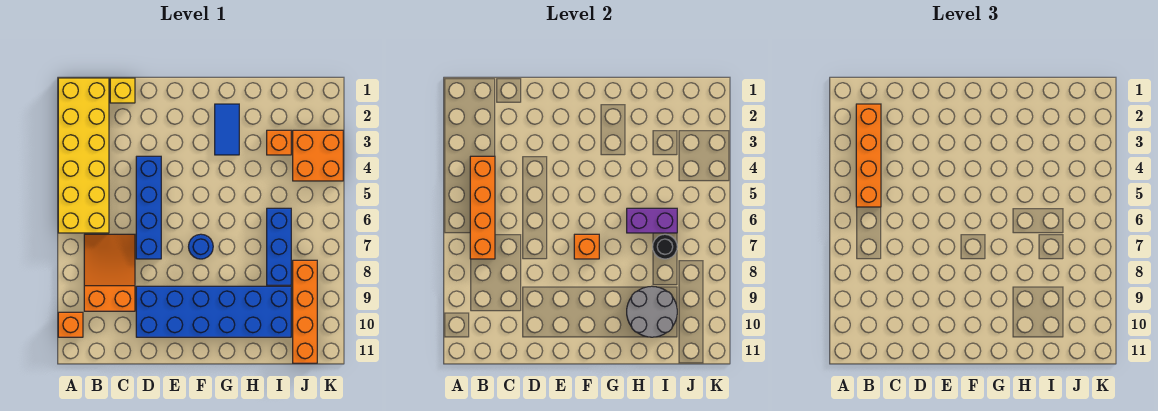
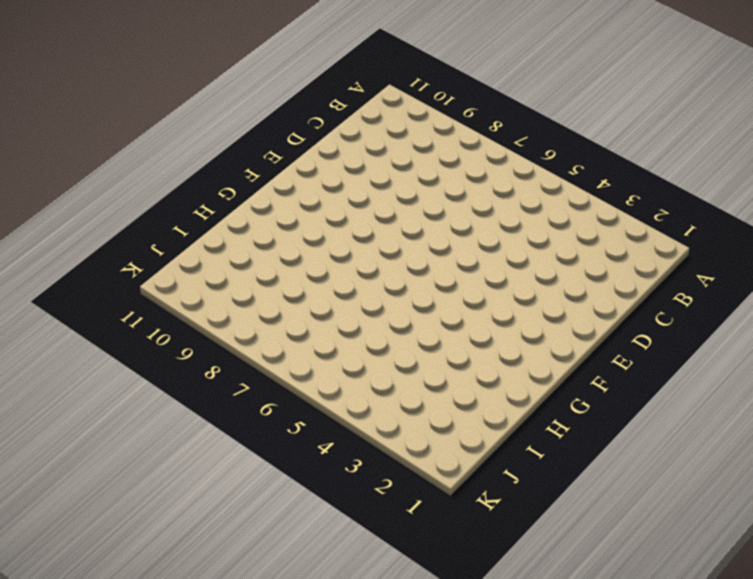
none -> yellow 2x6 brick [58,78,109,233]
none -> orange 1x1 brick [58,312,83,337]
none -> orange 2x3 slope [84,234,135,311]

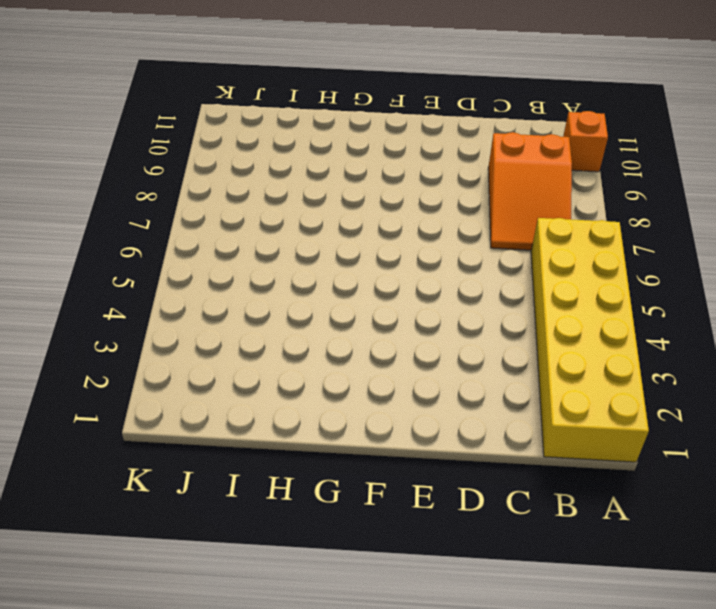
none -> yellow 1x1 brick [110,78,135,103]
none -> blue 1x4 brick [136,156,161,259]
none -> blue 2x6 brick [136,286,291,337]

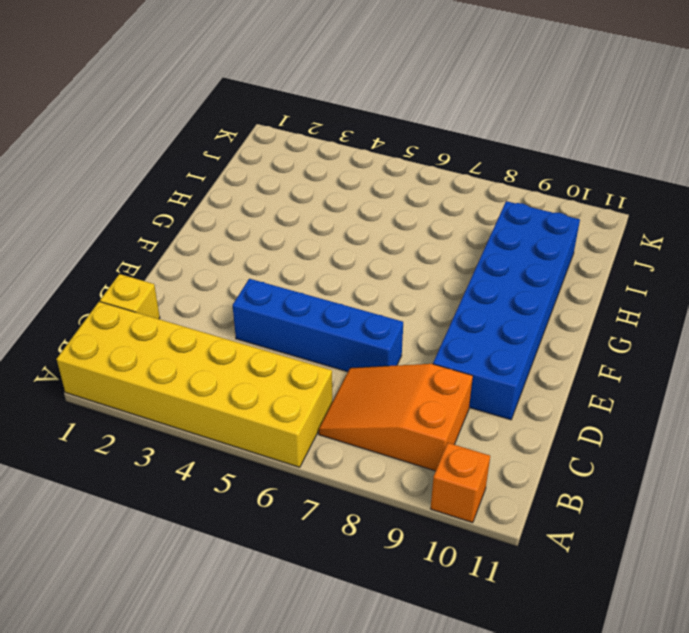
none -> blue 1x1 round brick [189,234,213,259]
none -> blue 1x2 tile [215,104,239,155]
none -> orange 1x1 brick [267,130,291,155]

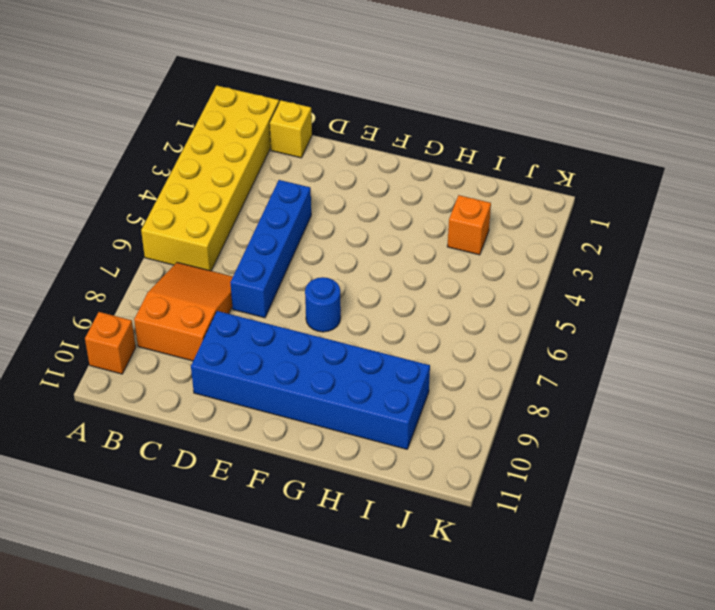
none -> blue 1x2 tile [215,104,239,155]
none -> blue 1x3 brick [267,208,291,285]
none -> orange 2x2 brick [293,130,343,181]

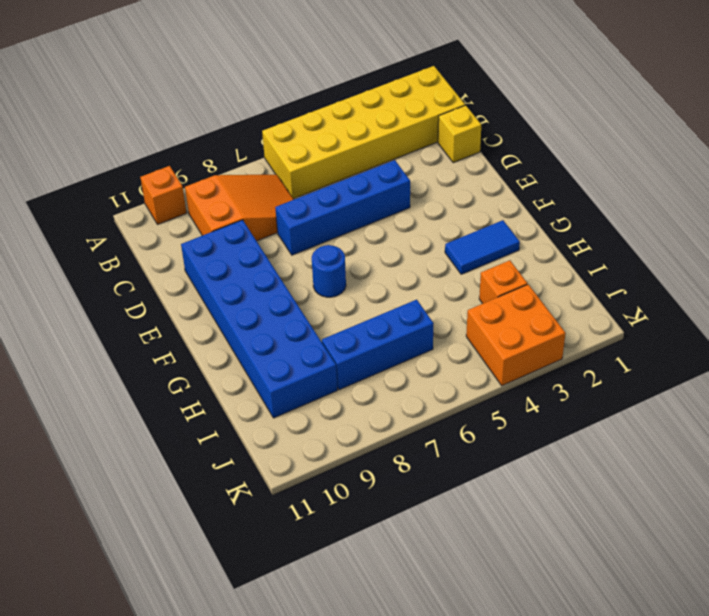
none -> orange 1x4 brick [293,260,317,363]
none -> orange 1x4 brick [470,156,495,259]
none -> orange 1x1 brick [574,234,599,259]

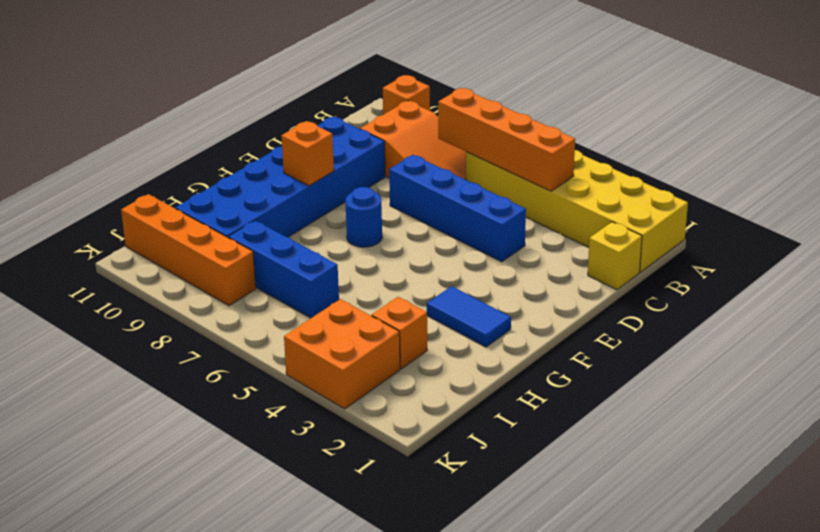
orange 1x1 brick [281,121,334,186] -> orange 1x1 brick moved to [574,234,599,259]
none -> purple 1x2 brick [627,208,677,233]
none -> grey 2x2 round brick [627,286,677,337]
none -> black 1x1 round brick [653,234,677,259]

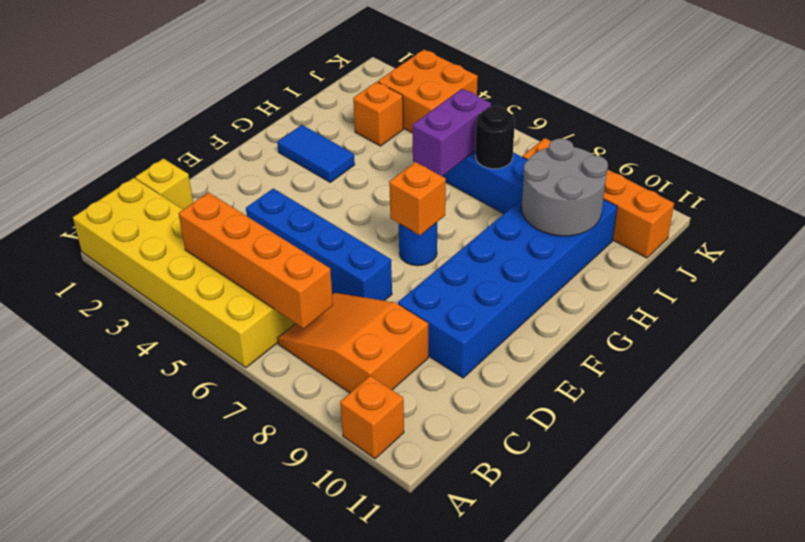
none -> orange 1x4 brick [856,104,881,207]

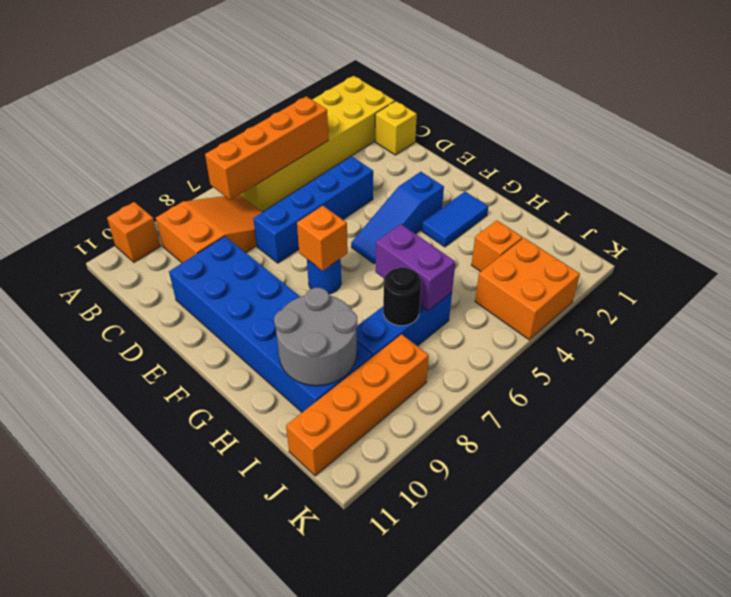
blue 1x3 slope [351,172,444,264] -> none
none -> orange 1x4 brick [856,104,881,207]

